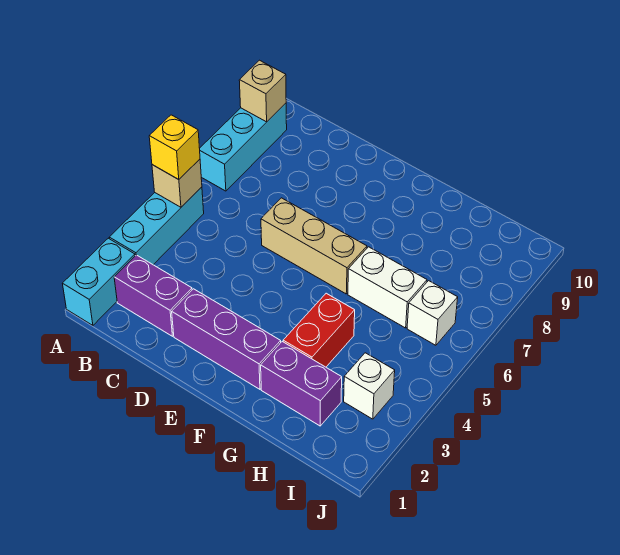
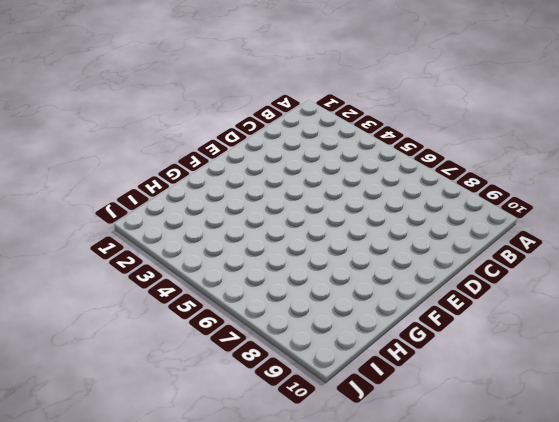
none -> cyan 1x2 brick [63,238,135,325]
none -> cyan 1x3 brick [109,187,204,265]
none -> cyan 1x3 brick [200,103,287,191]

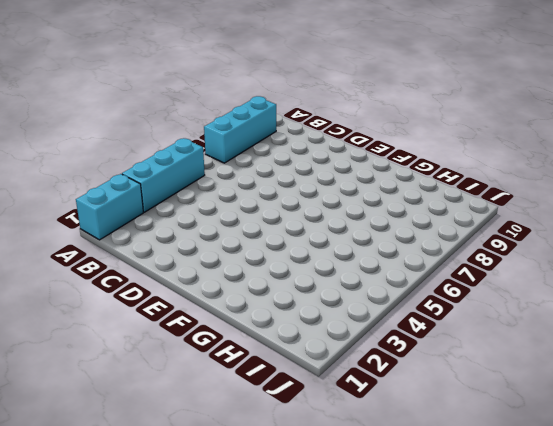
none -> purple 1x2 brick [114,255,192,336]
none -> purple 1x3 brick [172,289,281,389]
none -> tan 1x3 brick [261,198,367,294]

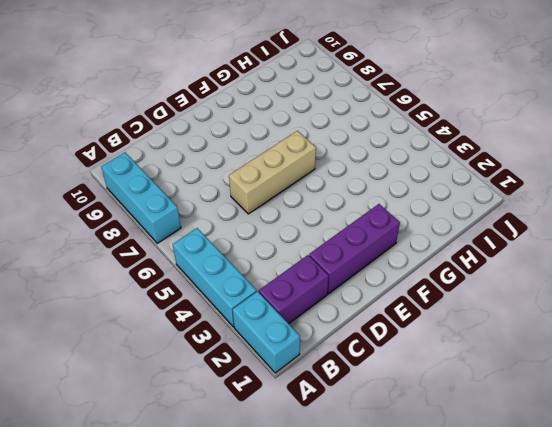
none -> purple 1x2 brick [261,342,342,426]
none -> red 1x2 brick [283,293,355,367]
none -> white 1x2 brick [348,247,427,328]

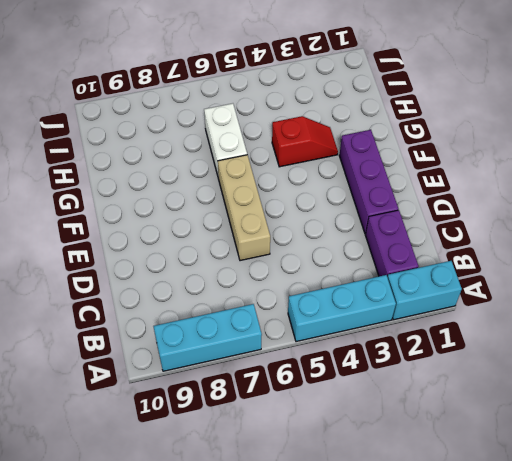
red 1x2 slope [272,116,338,167] -> red 1x2 brick [283,293,355,367]
none -> purple 1x2 brick [261,342,342,426]
none -> white 1x1 brick [344,353,395,419]
none -> white 1x1 brick [407,281,458,345]

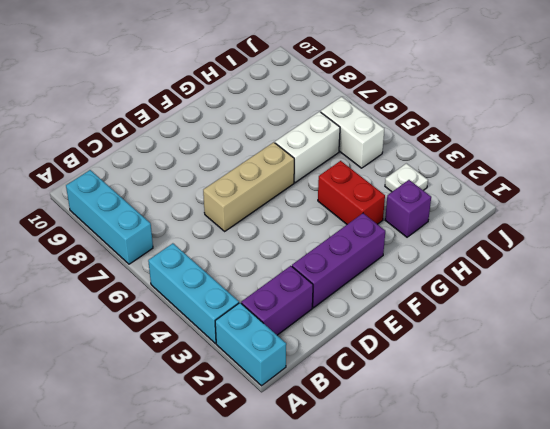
purple 1x1 brick [385,180,431,237] -> purple 1x2 brick [261,342,342,426]
white 1x1 plate [385,163,428,192] -> white 1x1 brick [344,353,395,419]
white 1x2 brick [321,97,384,168] -> white 1x1 brick [407,281,458,345]
none -> tan 1x1 brick [152,159,202,207]
none -> tan 1x1 brick [239,60,286,122]
none -> yellow 1x1 brick [149,115,200,180]

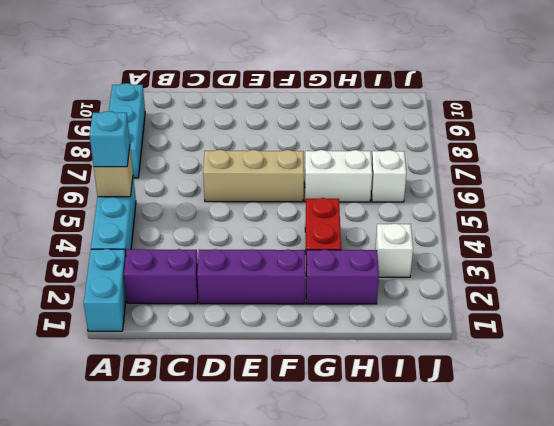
cyan 1x1 brick [90,111,130,167] -> yellow 1x1 brick [149,115,200,180]
none -> tan 1x1 brick [239,60,286,122]

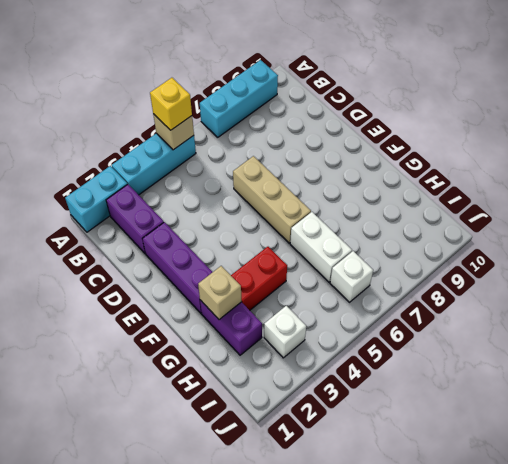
tan 1x1 brick [198,266,242,320] -> tan 1x1 brick moved to [239,60,286,122]

